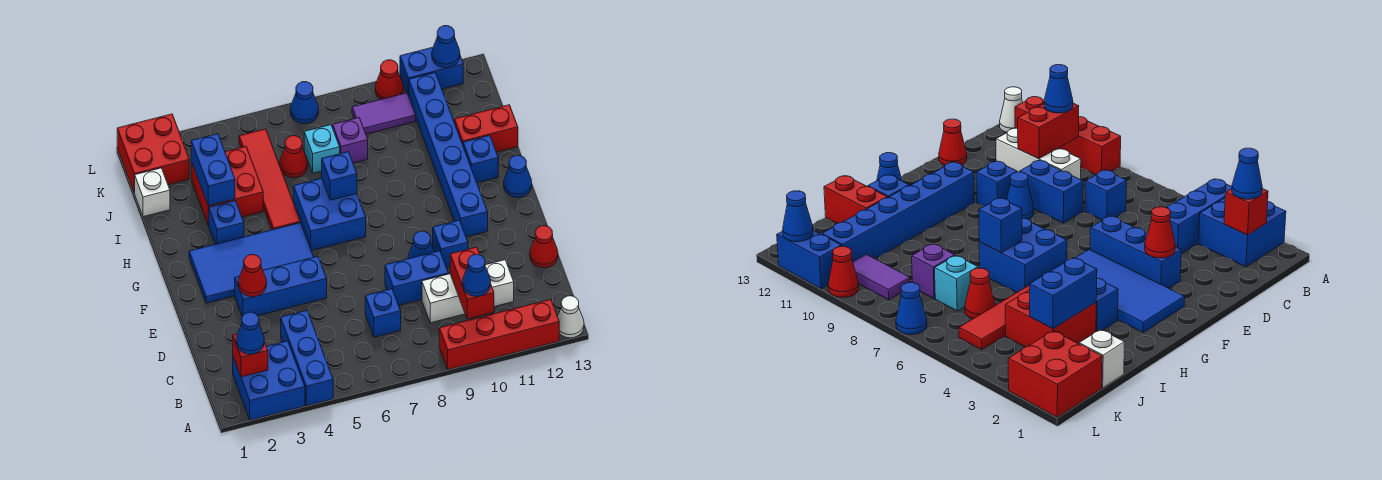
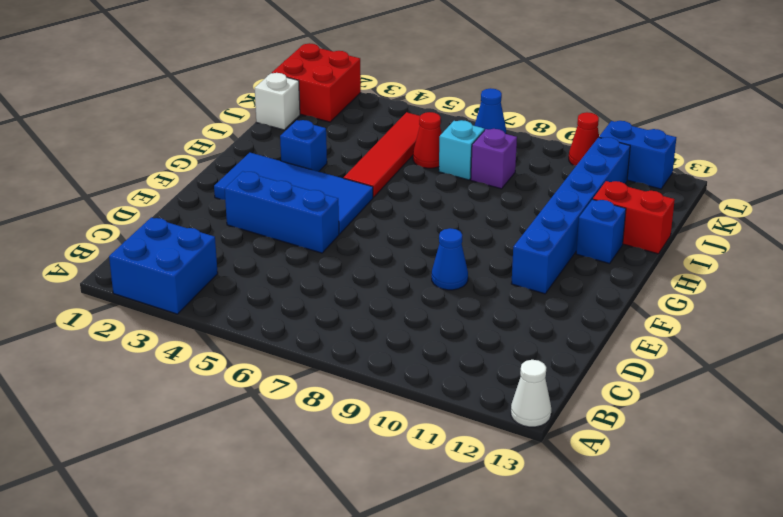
none -> blue 1x3 brick [281,310,333,406]
none -> red 1x4 brick [439,299,559,370]
none -> blue 1x1 brick [365,289,401,337]
none -> white 1x3 brick [422,260,514,323]

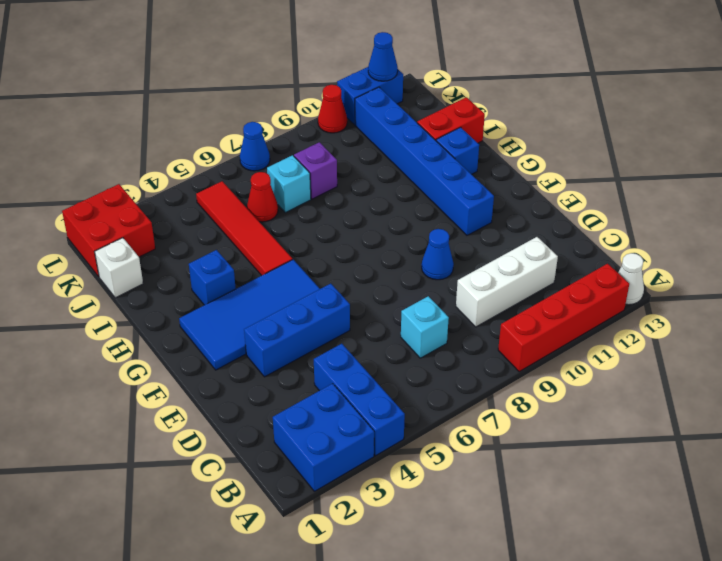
cyan 1x1 brick [401,296,449,358] -> blue 1x1 brick [365,289,401,337]
none -> blue 1x2 brick [385,251,448,305]
none -> red 1x1 cone [530,226,558,268]
none -> blue 1x1 brick [433,220,468,268]
none -> blue 2x2 brick [293,178,366,251]

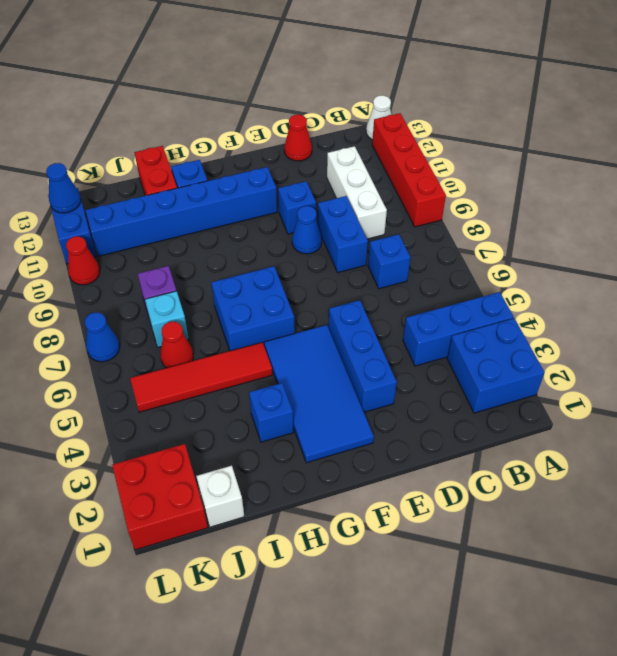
none -> blue 1x1 cone [504,155,532,197]
none -> red 2x2 brick [191,146,263,225]
none -> purple 1x2 tile [352,93,416,134]
none -> red 1x1 brick [233,334,268,377]

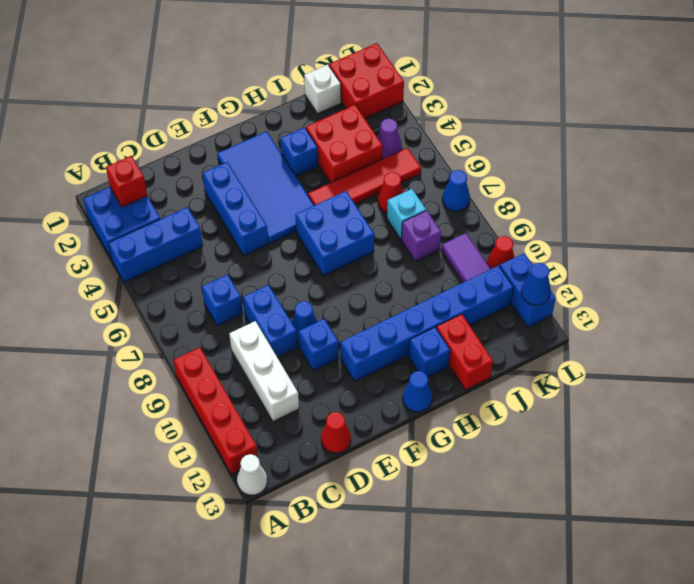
purple 1x1 cone [377,118,402,159] -> none
none -> red 1x2 brick [450,247,494,319]
none -> red 1x1 cone [238,255,267,297]
none -> blue 1x1 brick [322,152,357,200]
none -> blue 1x2 brick [191,134,235,206]

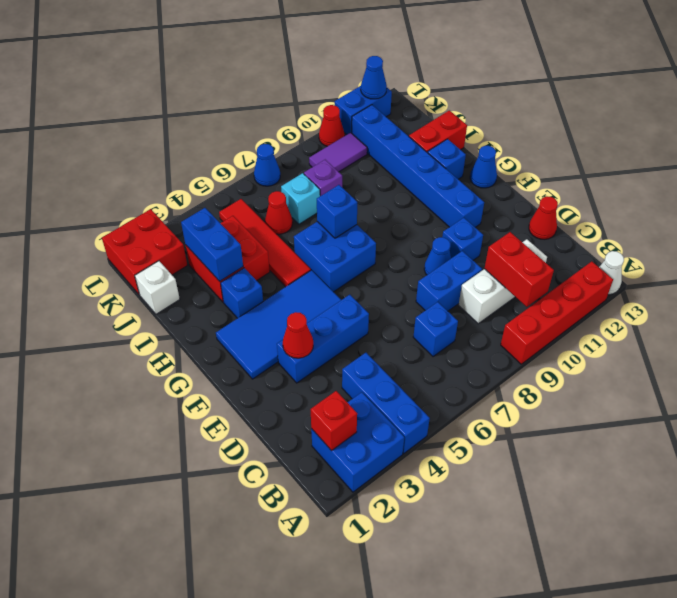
none -> blue 1x1 cone [236,312,264,354]
none -> blue 1x1 cone [462,254,491,296]

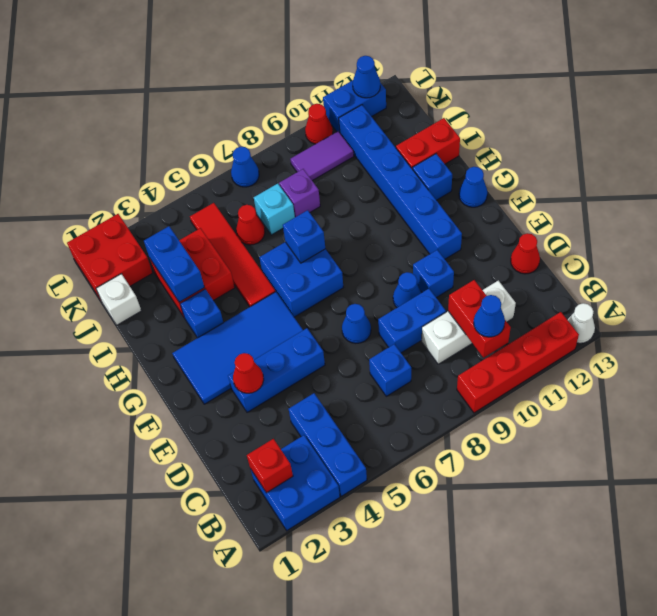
blue 1x1 cone [342,304,371,343] -> blue 1x1 cone moved to [236,312,264,354]

